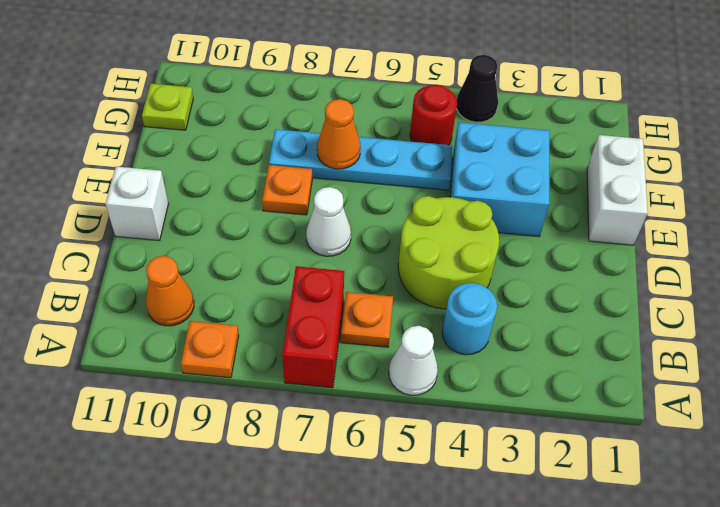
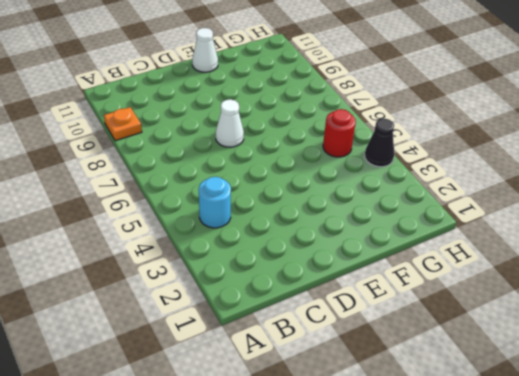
white 1x1 cone [192,28,218,72] -> white 1x1 cone moved to [389,326,438,395]
none -> red 1x2 brick [282,266,344,388]
none -> orange 1x1 plate [341,292,393,347]
none -> orange 1x1 cone [146,256,194,326]

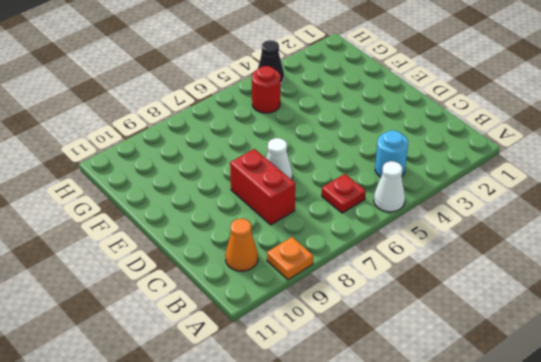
red 1x1 plate [322,174,366,213] -> orange 1x1 plate [341,292,393,347]
red 1x2 brick [230,149,295,225] -> red 1x2 brick moved to [282,266,344,388]
none -> lime 2x2 round brick [398,196,499,309]
none -> white 1x1 brick [105,167,168,241]
none -> white 1x2 brick [587,135,648,245]

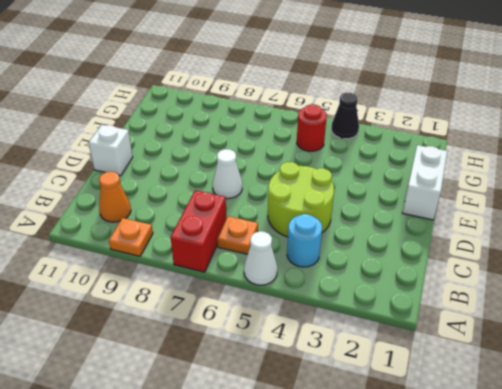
none -> cyan 2x2 brick [450,122,549,237]
none -> orange 1x1 plate [262,165,312,215]
none -> cyan 1x4 plate [269,129,452,190]

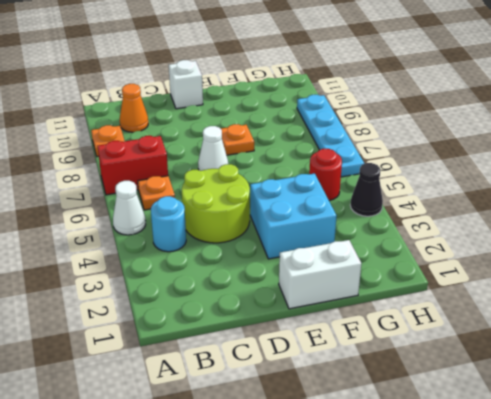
cyan 1x4 plate [297,95,365,177] -> cyan 1x4 plate moved to [269,129,452,190]
none -> lime 1x1 plate [142,84,193,130]
none -> orange 1x1 cone [317,99,361,169]

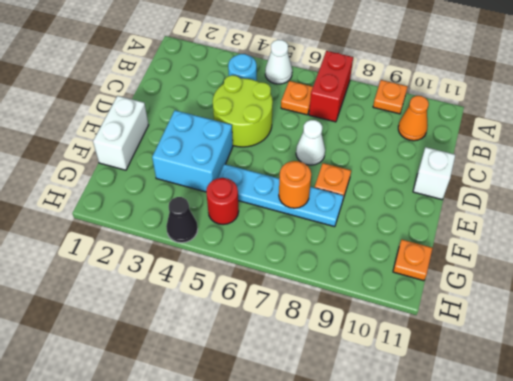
orange 1x1 round brick [279,161,311,208] -> orange 1x1 cone [317,99,361,169]
orange 1x1 plate [393,240,432,281] -> lime 1x1 plate [142,84,193,130]

